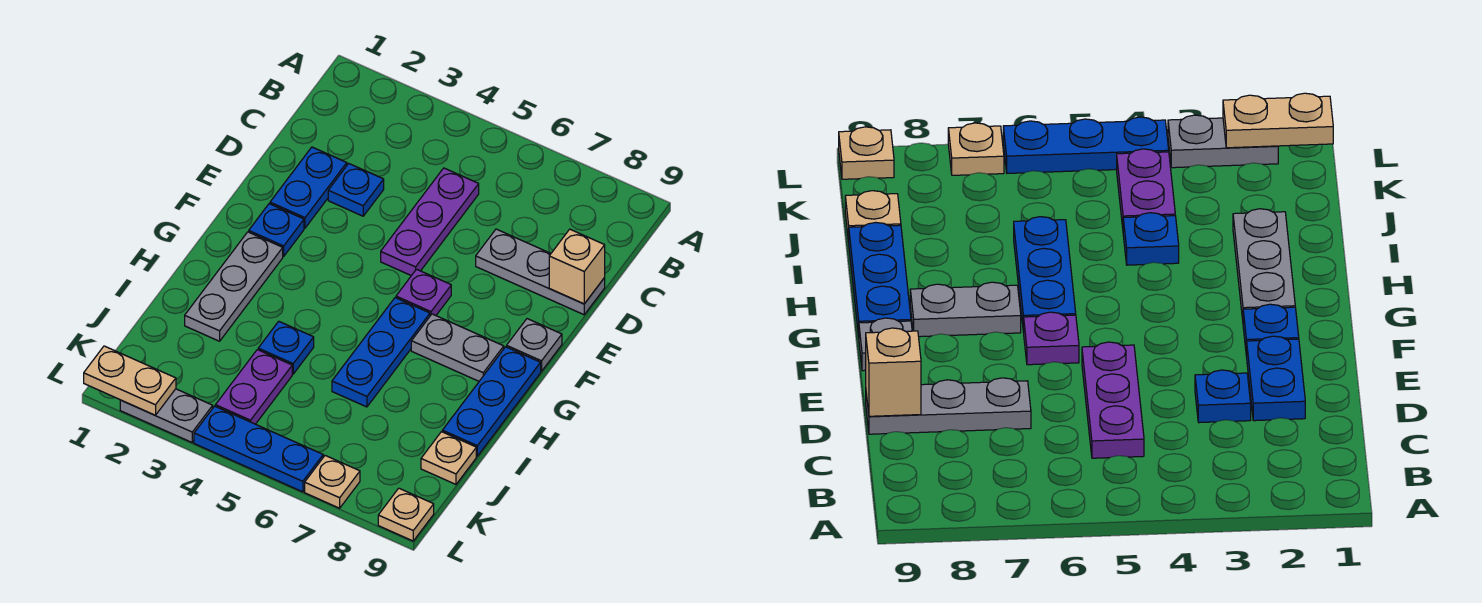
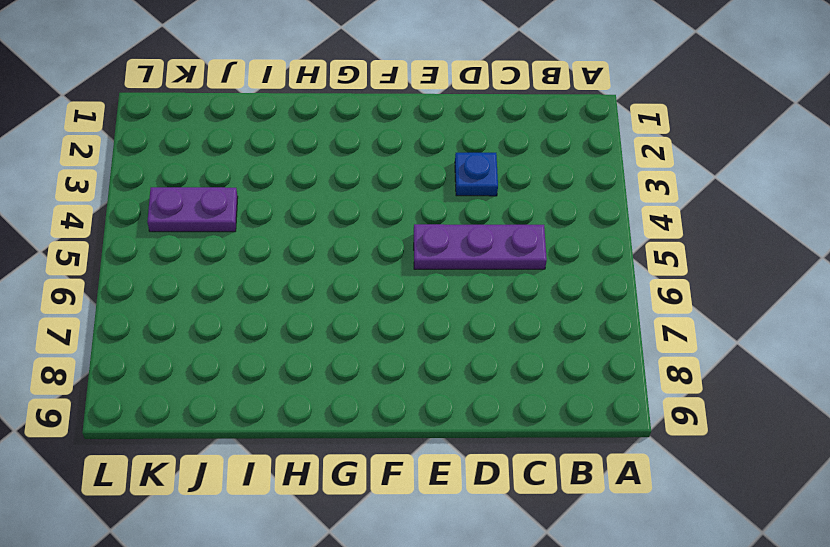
none -> blue 1x2 plate [270,147,347,228]
none -> grey 1x3 plate [476,229,605,315]
none -> blue 1x1 plate [249,204,304,256]

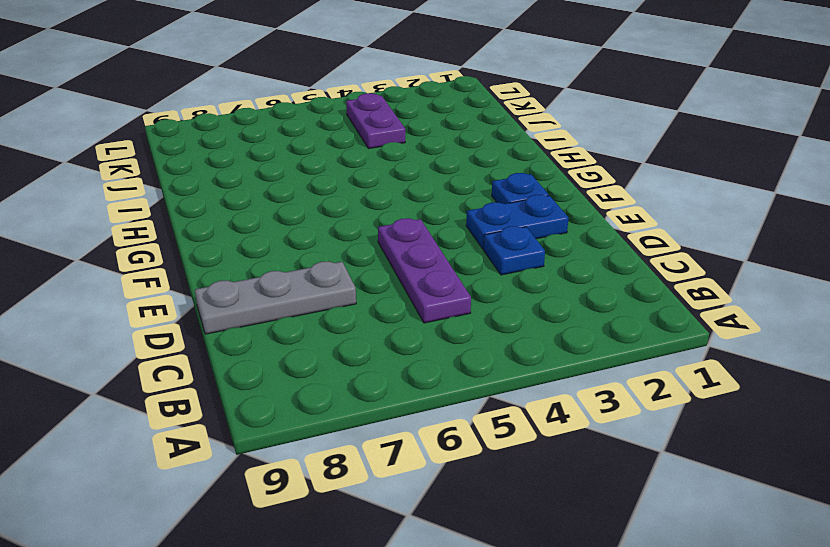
blue 1x2 plate [466,195,568,249] -> blue 1x2 plate turned to [270,147,347,228]
none -> purple 1x1 plate [396,269,451,316]
none -> grey 1x1 plate [507,319,562,371]
none -> grey 1x3 plate [185,232,283,341]

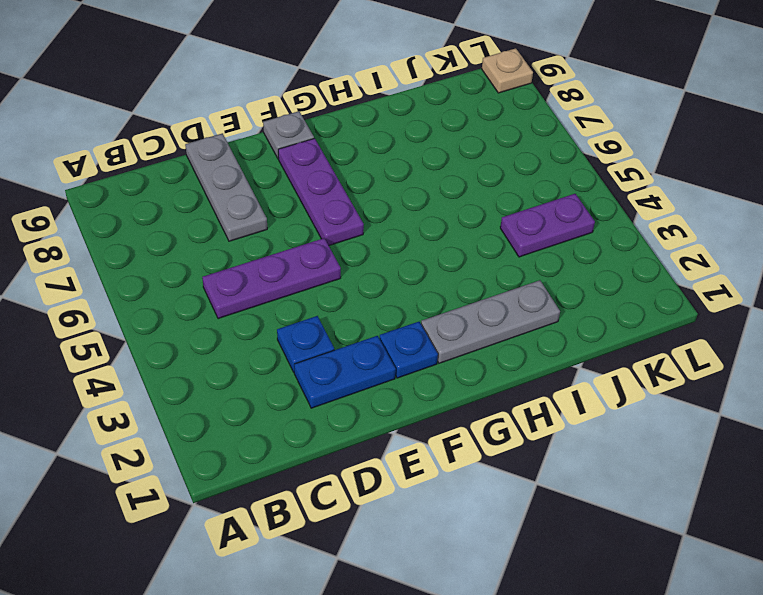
purple 1x3 plate [278,138,364,245] -> purple 1x1 plate [396,269,451,316]
none -> blue 1x3 plate [332,298,430,407]
none -> grey 1x2 plate [411,314,504,381]
none -> blue 1x3 plate [442,347,541,456]

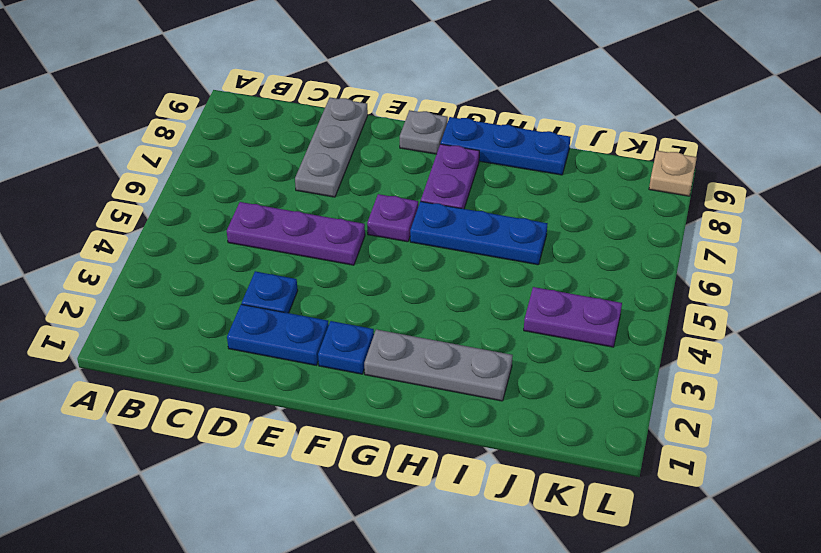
purple 1x2 plate [421,144,479,209] -> grey 1x2 plate [411,314,504,381]
none -> blue 1x1 plate [258,321,314,374]
none -> tan 1x1 plate [421,432,476,484]
none -> grey 1x2 plate [120,389,213,442]

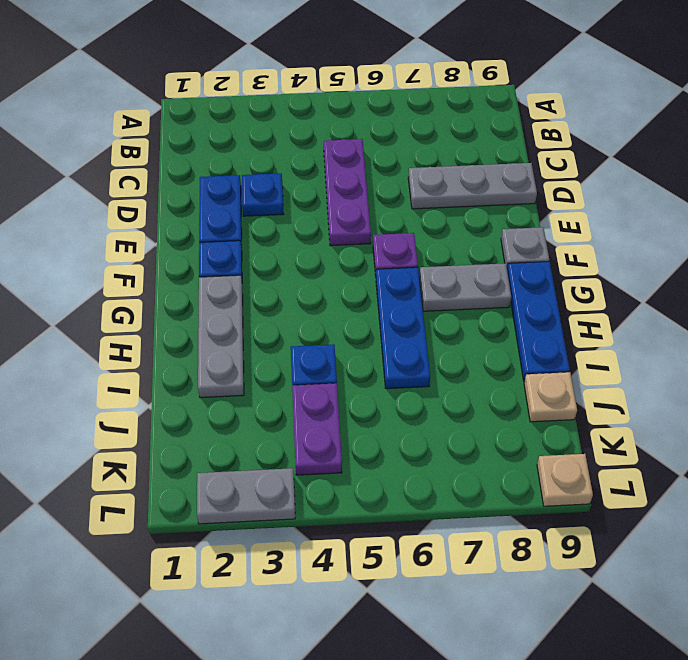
none -> blue 1x3 plate [194,406,323,492]
none -> tan 1x1 plate [305,456,360,508]
none -> tan 1x1 brick [549,229,605,304]

